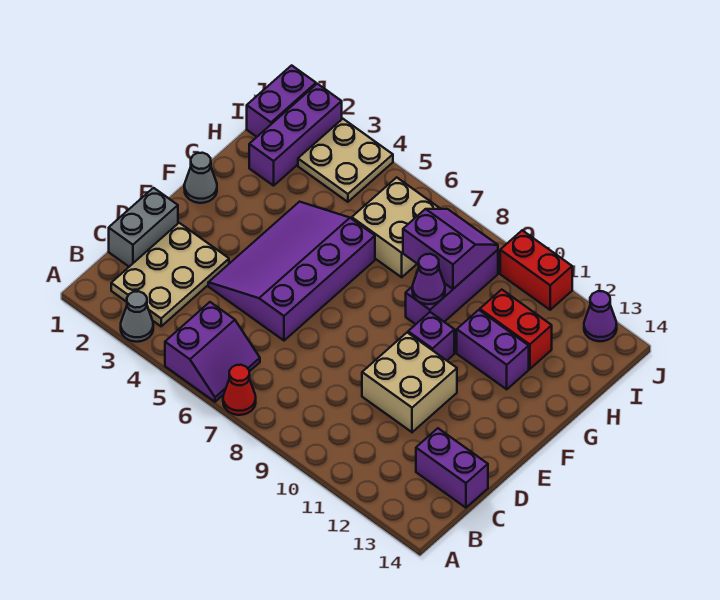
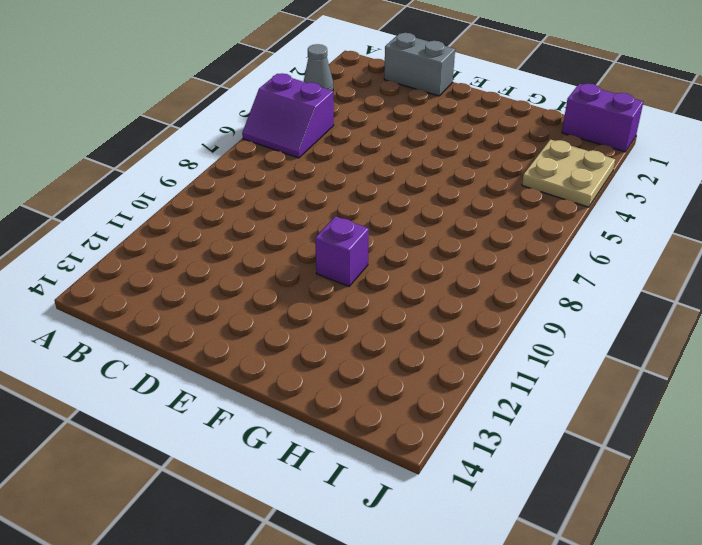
none -> red 1x1 cone [223,365,256,415]
none -> tan 2x3 plate [111,223,229,326]
none -> purple 1x2 brick [416,428,488,508]

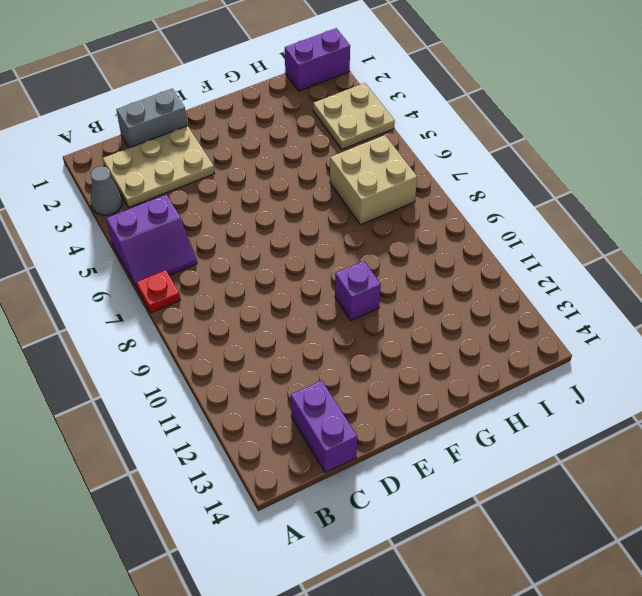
red 1x1 plate [136,270,180,313] -> red 1x1 cone [223,365,256,415]
none -> purple 3x4 slope [208,202,375,341]
none -> tan 2x2 brick [362,333,457,432]
none -> grey 1x1 cone [184,153,217,203]

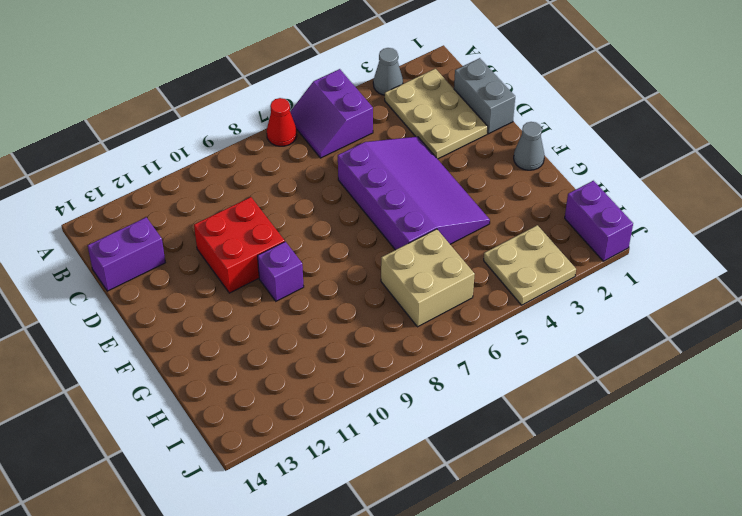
red 2x2 brick [194,197,285,293] -> tan 2x2 brick [362,333,457,432]
none -> purple 1x3 brick [406,250,498,324]
none -> purple 1x2 brick [457,310,529,389]
none -> purple 1x3 brick [249,84,342,186]

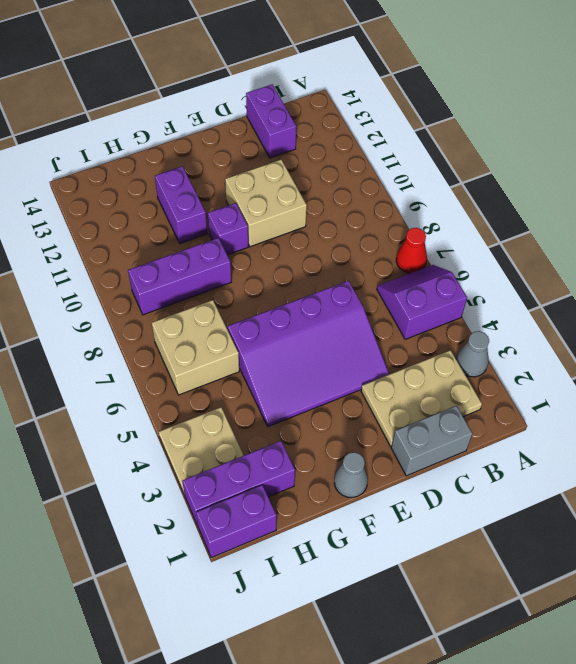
none -> red 1x2 brick [480,290,552,369]
none -> red 1x2 brick [500,230,572,310]
none -> purple 1x1 cone [584,291,617,341]

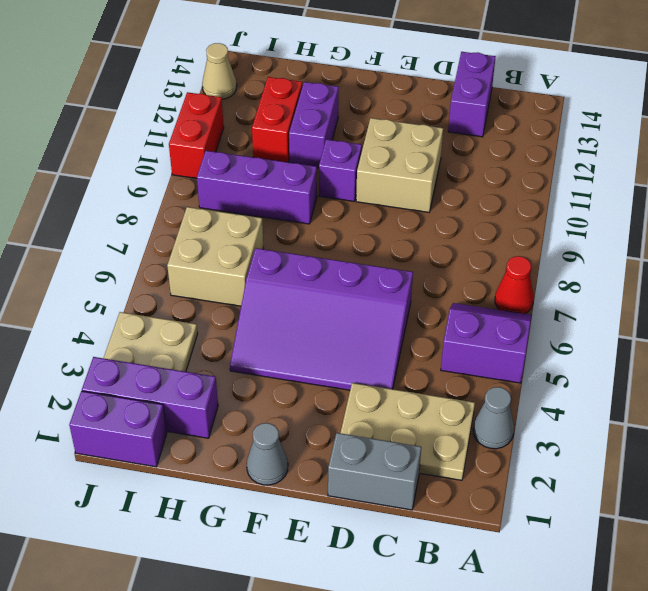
tan 1x1 cone [202,43,237,99] -> purple 1x1 cone [584,291,617,341]
none -> purple 1x1 cone [412,254,445,304]
none -> purple 2x2 slope [403,209,498,289]

